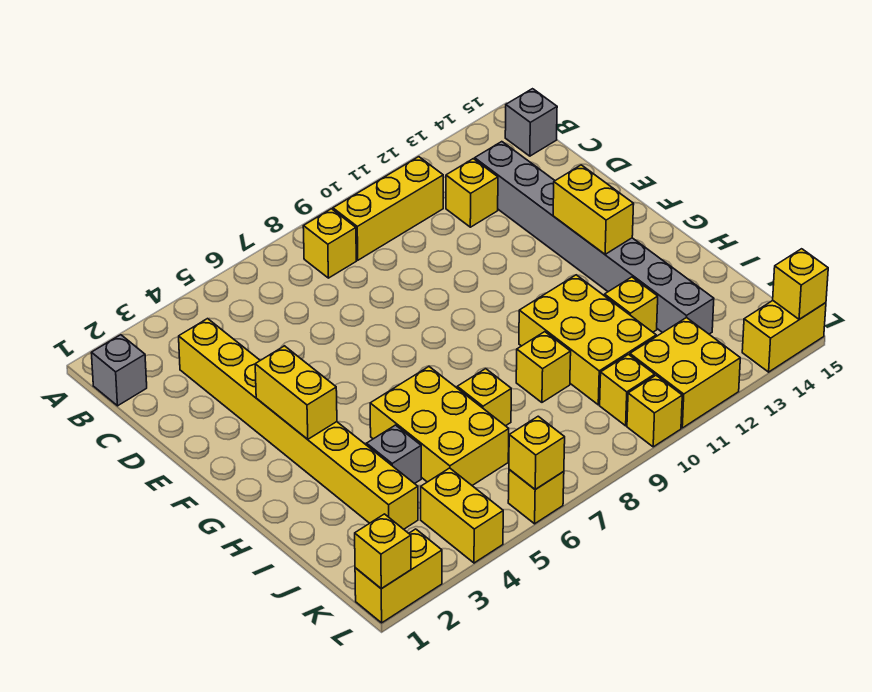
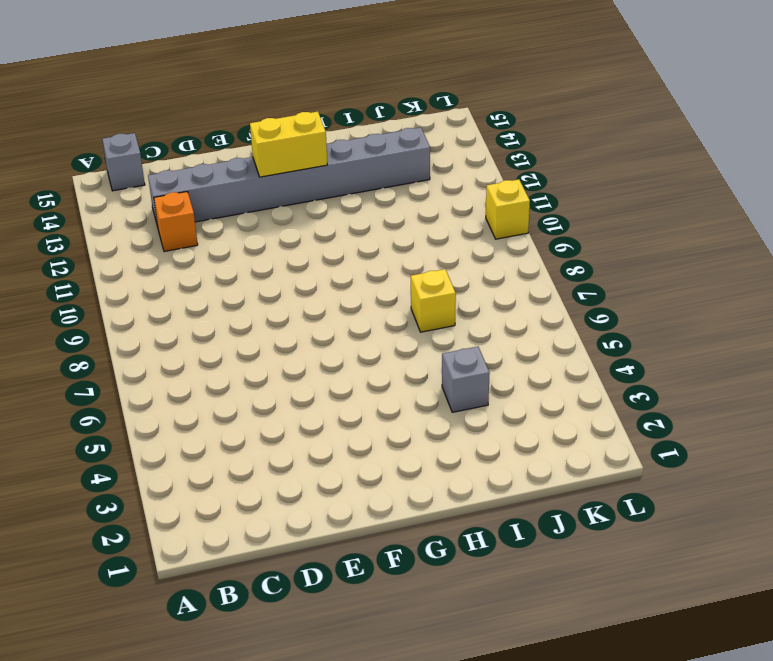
orange 1x1 brick [154,192,198,251] -> yellow 1x1 brick [446,159,498,227]
none -> grey 1x1 brick [92,335,147,406]
none -> yellow 1x1 brick [303,209,356,278]
none -> yellow 1x3 brick [333,157,443,260]

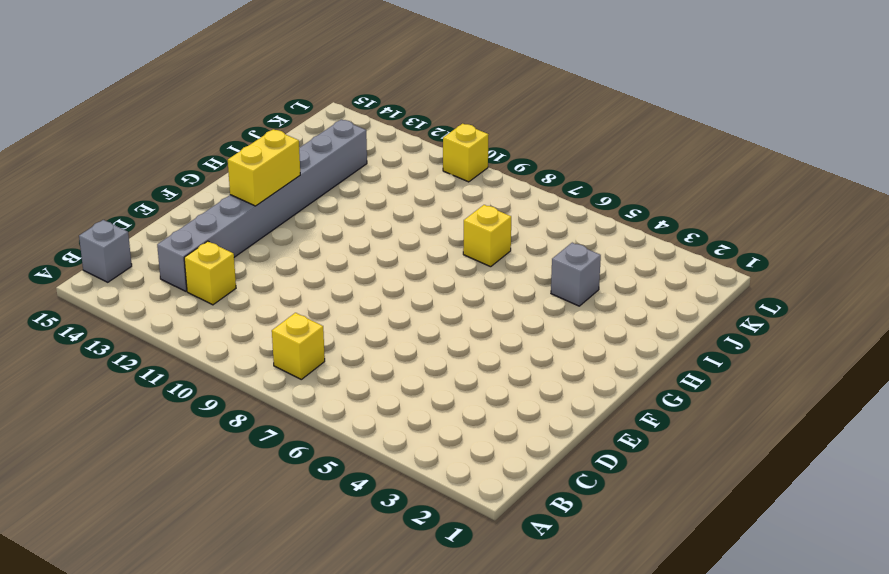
none -> grey 1x1 brick [92,335,147,406]
none -> yellow 1x3 brick [333,157,443,260]
none -> yellow 1x8 brick [179,319,418,529]

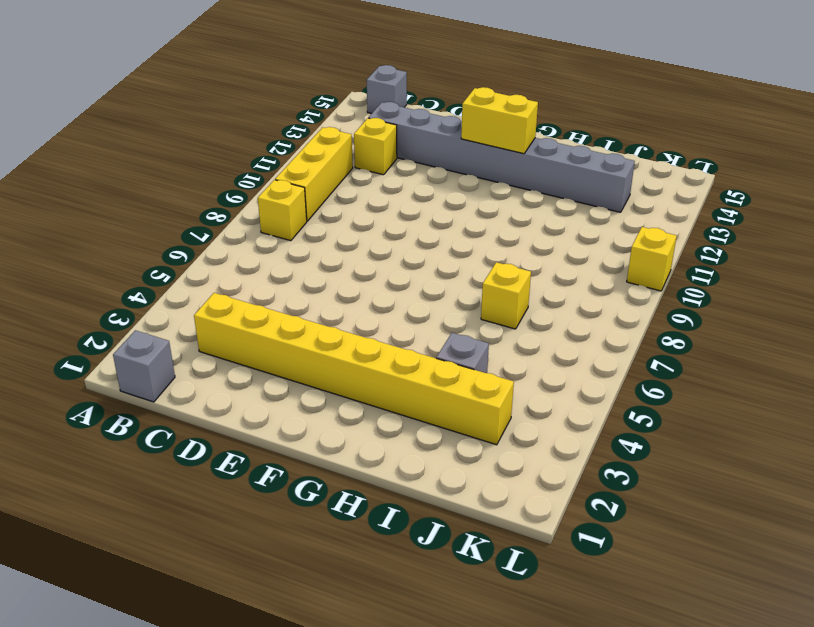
none -> yellow 2x3 brick [370,367,509,485]
none -> yellow 2x3 brick [519,275,656,405]
none -> yellow 1x1 brick [516,332,571,402]

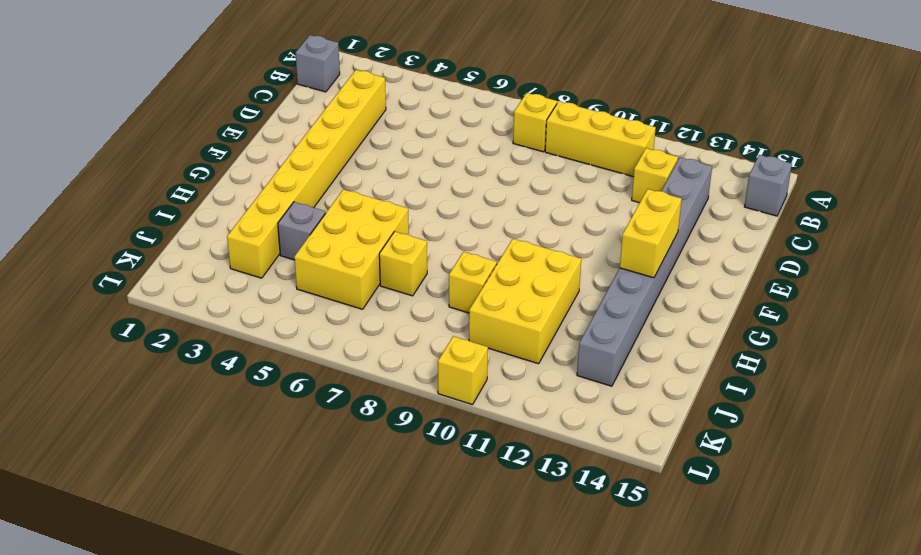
none -> yellow 1x1 brick [604,277,658,332]
none -> yellow 1x2 brick [421,468,503,563]
none -> yellow 1x1 brick [600,355,655,426]

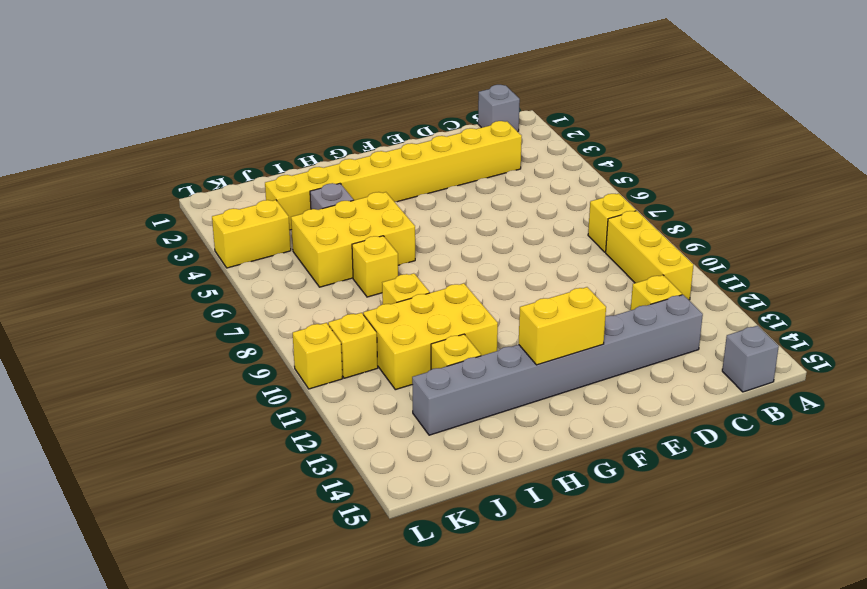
none -> yellow 2x2 brick [630,317,740,428]
none -> yellow 1x2 brick [355,529,442,623]
none -> yellow 1x1 brick [508,470,564,524]

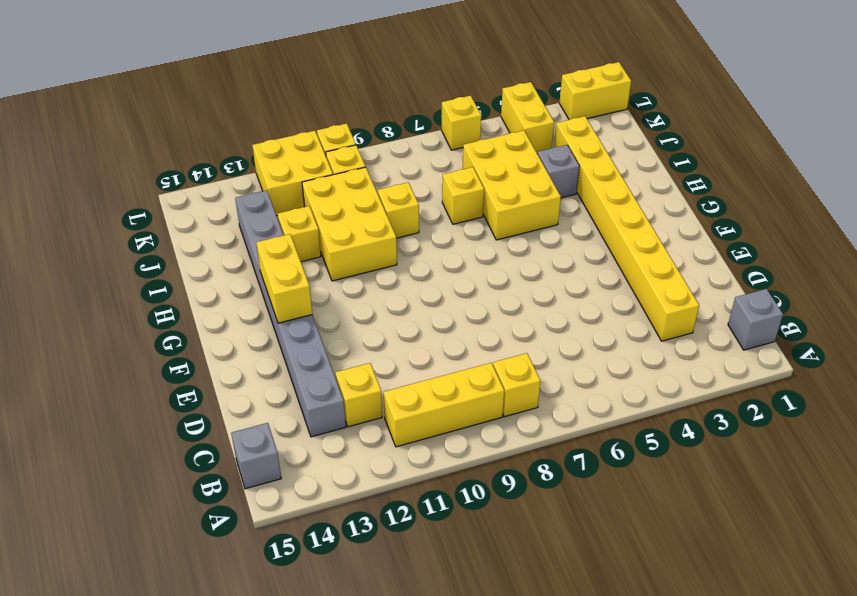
none -> yellow 1x2 brick [742,301,826,372]
none -> yellow 1x2 brick [255,346,337,439]
none -> yellow 1x1 brick [355,514,411,589]

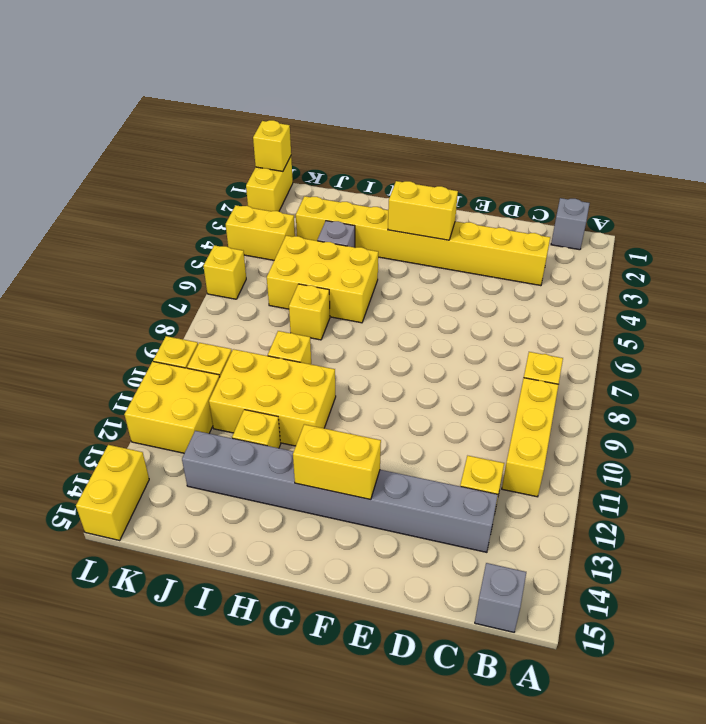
none -> yellow 1x1 brick [509,416,565,489]
none -> yellow 1x1 brick [773,249,828,319]

